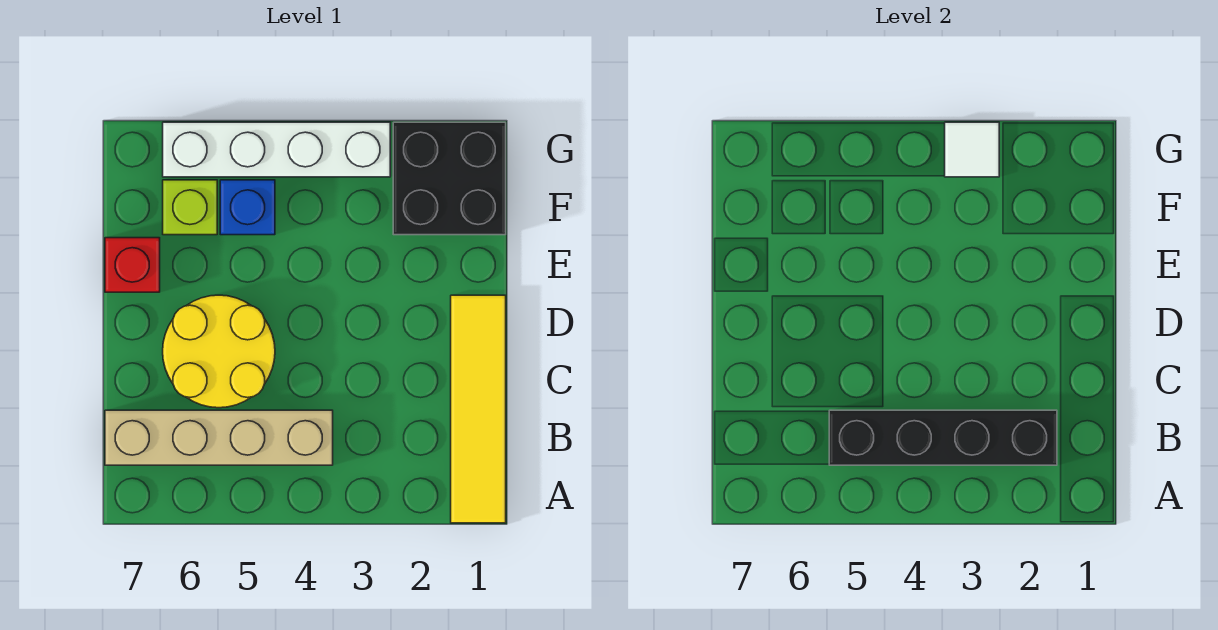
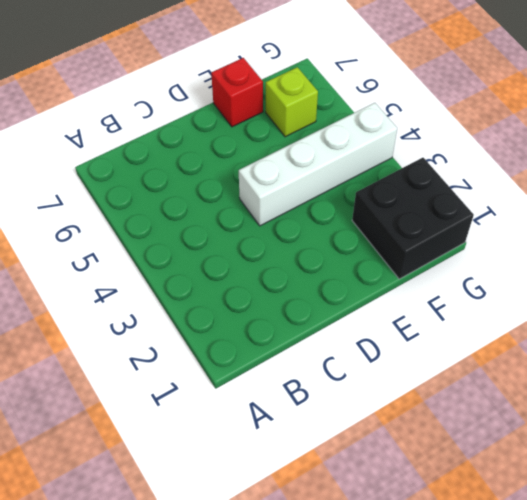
white 1x4 brick [239,103,397,226] -> white 1x4 brick turned to [163,122,390,177]
none -> yellow 1x4 tile [451,295,506,523]
none -> tan 1x4 brick [105,410,333,465]

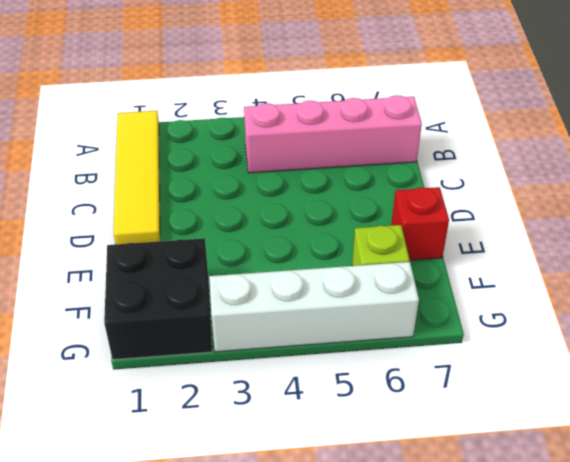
pink 1x4 brick [244,95,422,173] -> tan 1x4 brick [105,410,333,465]
none -> yellow 2x2 round brick [163,295,275,408]
none -> blue 1x1 brick [220,180,275,235]

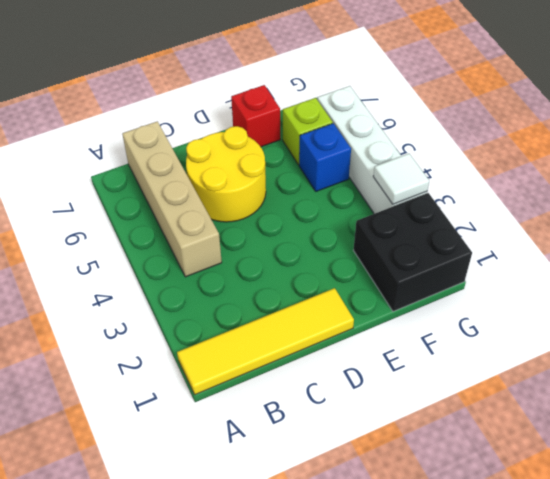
none -> black 1x4 brick [829,410,1057,465]

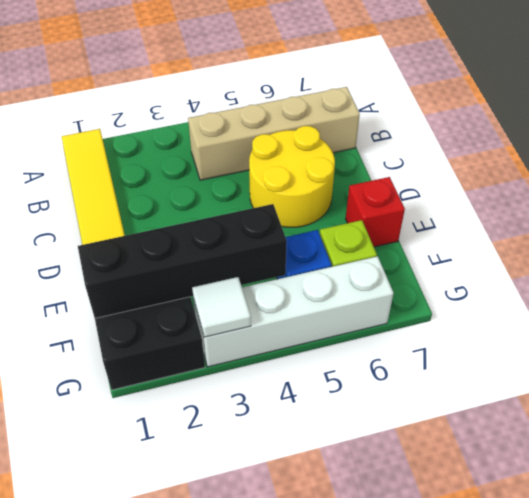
black 1x4 brick [78,204,287,318] -> black 1x4 brick moved to [829,410,1057,465]

